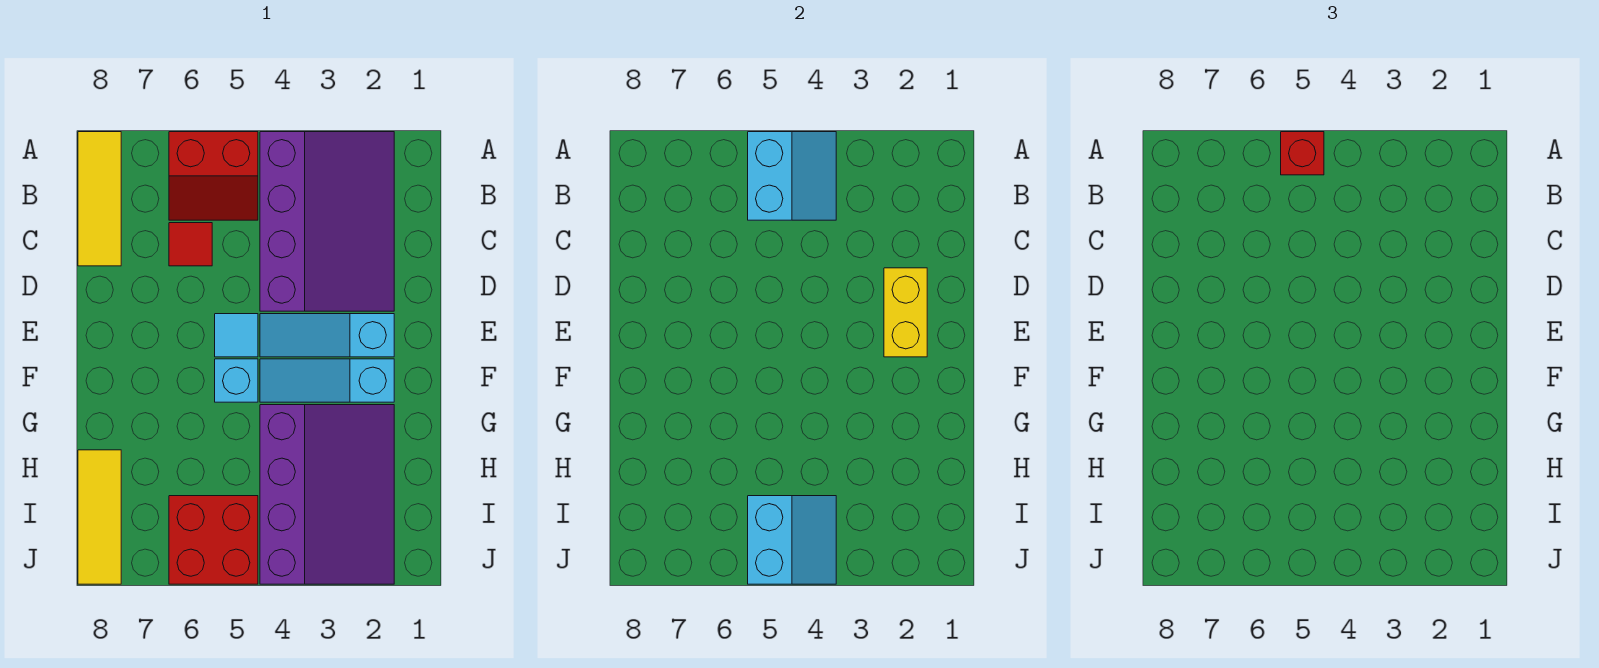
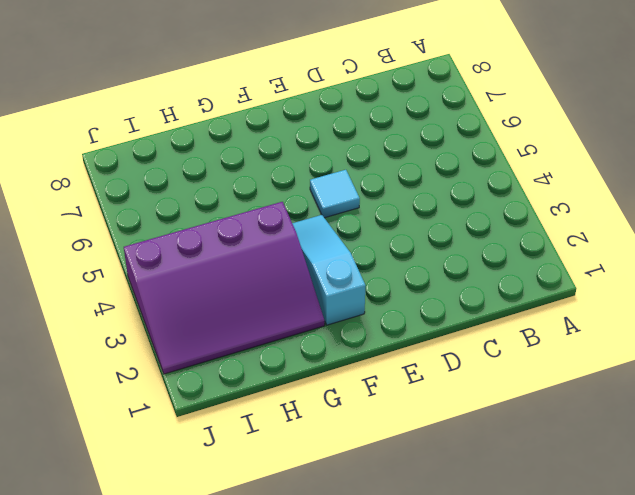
none -> purple 3x4 slope [260,132,394,311]
none -> red 2x2 slope [169,132,258,220]
none -> yellow 1x3 tile [78,132,121,266]

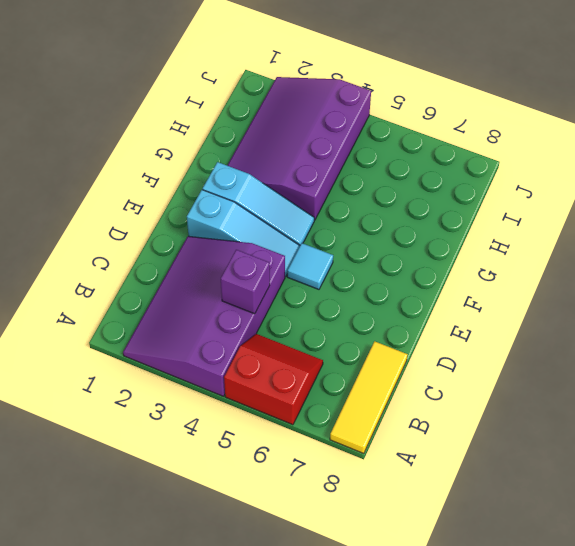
purple 1x1 brick [221,250,270,314] -> none
none -> red 1x1 tile [169,223,212,266]
none -> cyan 1x1 brick [215,359,258,402]
none -> yellow 1x3 tile [78,450,121,584]

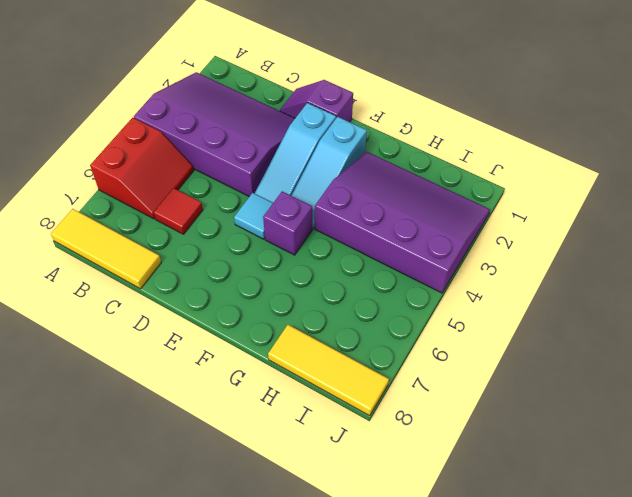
purple 1x2 slope [280,80,353,122] -> none
purple 1x1 brick [263,191,312,255] -> cyan 1x1 brick [215,359,258,402]
none -> red 2x2 brick [169,496,258,584]
none -> cyan 2x2 slope [748,132,836,220]
none -> yellow 1x2 brick [884,268,927,357]

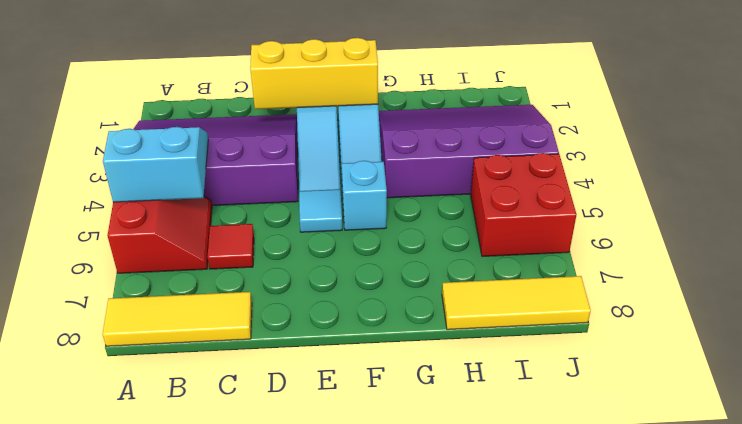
yellow 1x3 brick [250,38,378,109] -> yellow 1x2 brick [884,268,927,357]
none -> cyan 2x2 slope [748,496,836,584]
none -> red 1x1 brick [1281,132,1324,175]

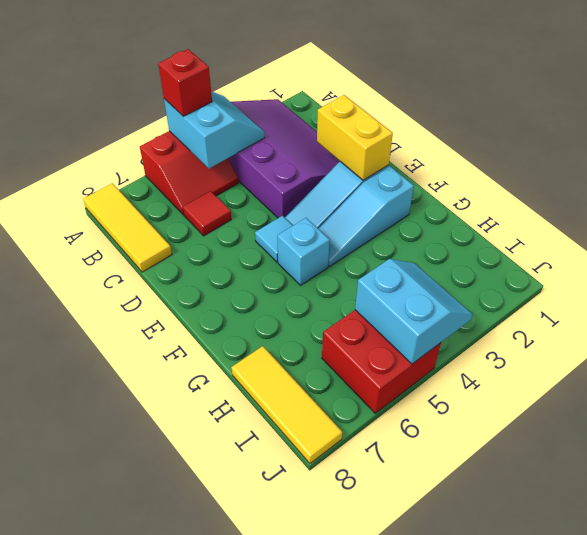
none -> purple 3x4 slope [260,405,394,584]

